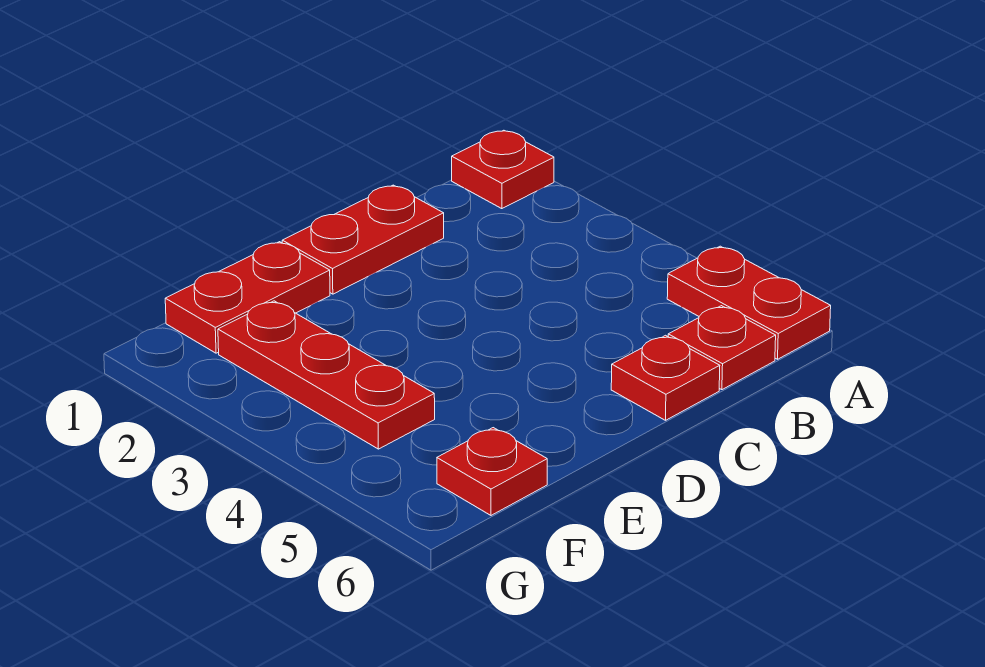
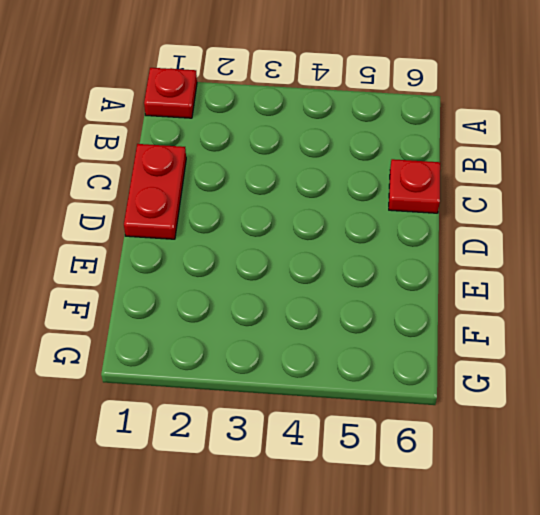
none -> red 1x2 plate [667,246,831,359]
none -> red 1x1 plate [668,306,776,390]

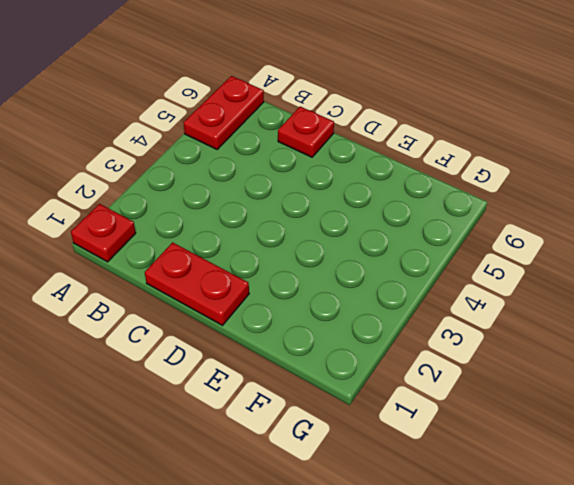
none -> red 1x1 plate [668,306,776,390]
none -> red 1x2 plate [165,242,330,353]

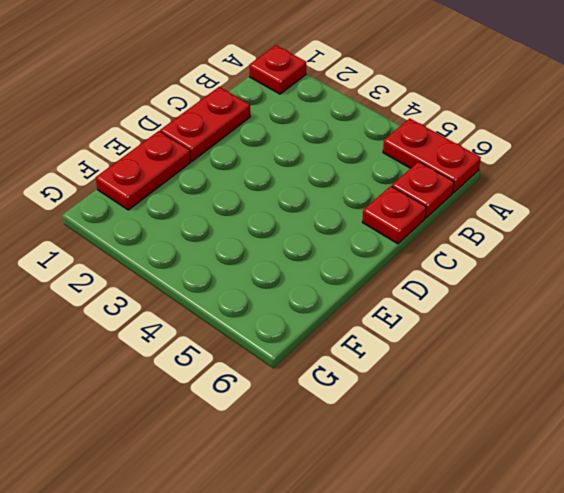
none -> red 1x3 plate [218,301,435,449]
none -> red 1x1 plate [437,428,547,515]

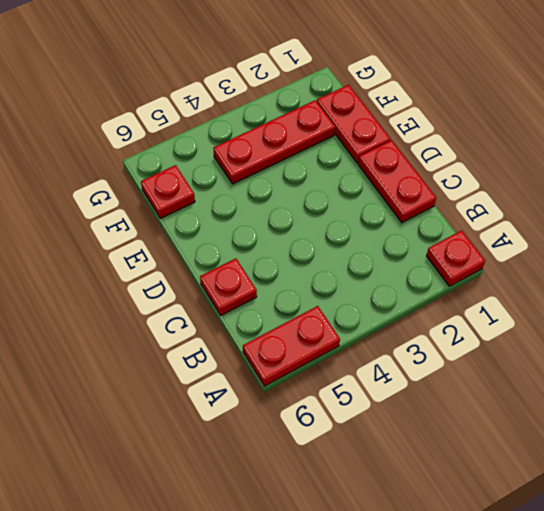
none -> red 1x1 plate [668,306,776,390]

